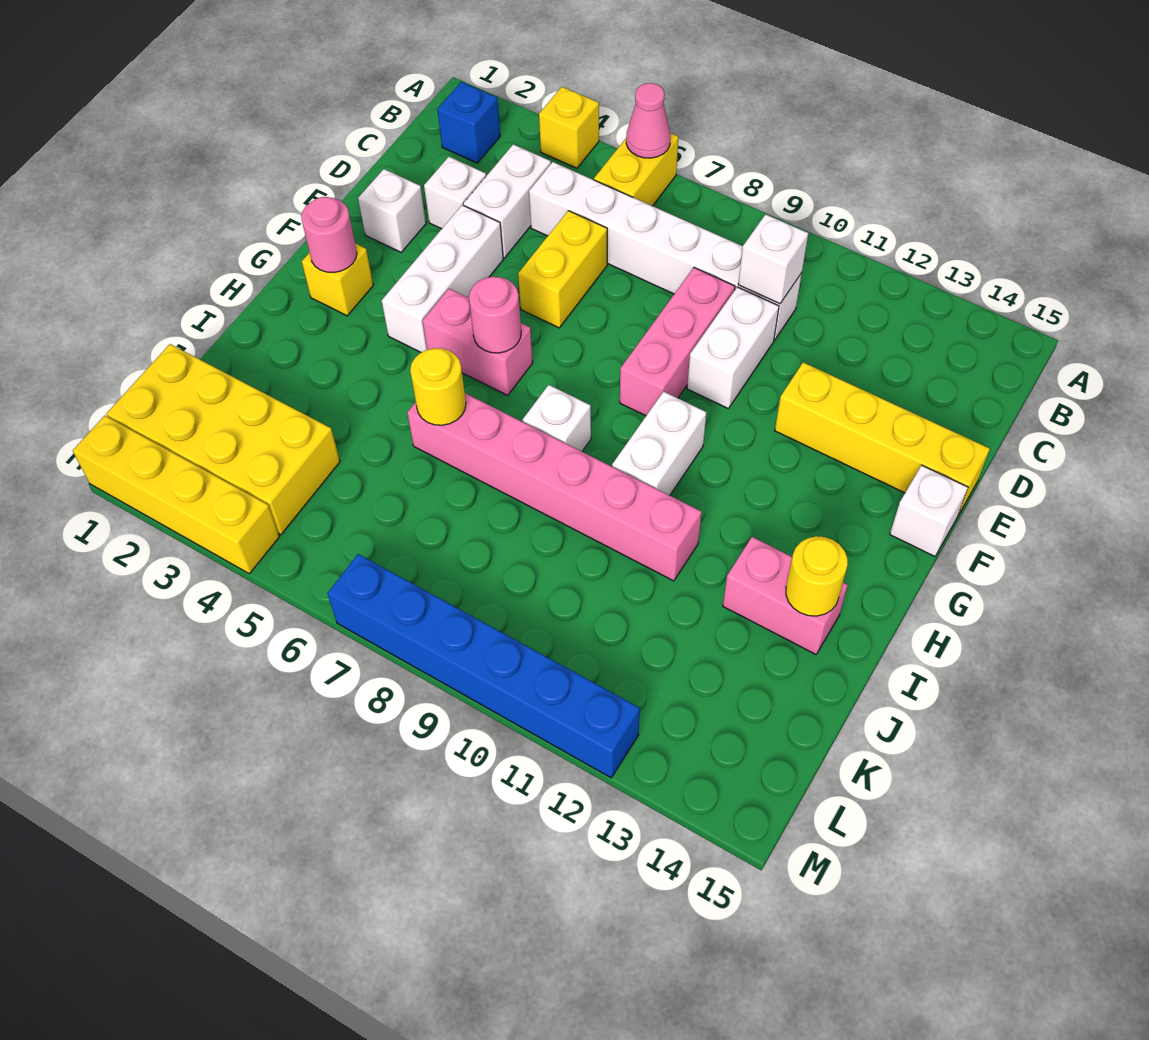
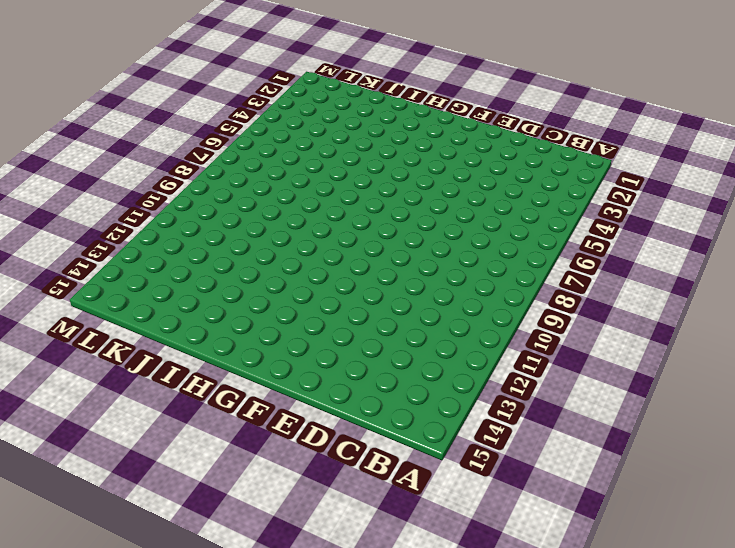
none -> yellow 1x1 brick [539,87,599,168]
none -> yellow 1x2 brick [594,133,678,206]
none -> blue 1x1 brick [437,82,500,163]

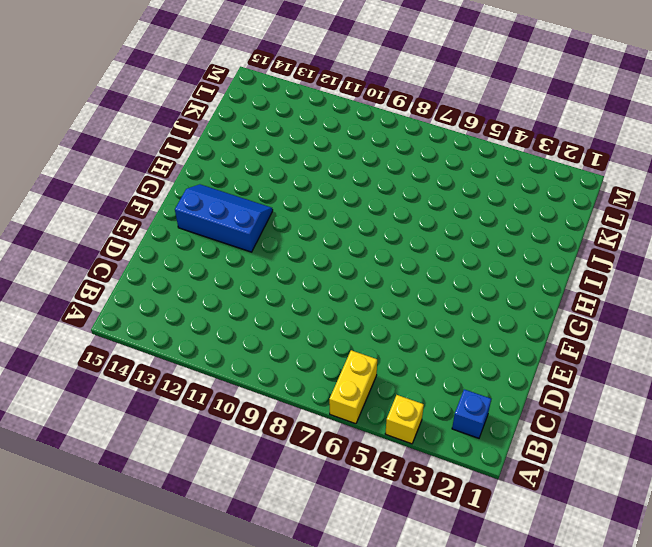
blue 2x3 slope [175,184,273,252] -> none
none -> white 1x2 brick [463,144,551,258]
none -> white 1x6 brick [529,162,802,340]
none -> white 1x1 brick [424,157,486,229]

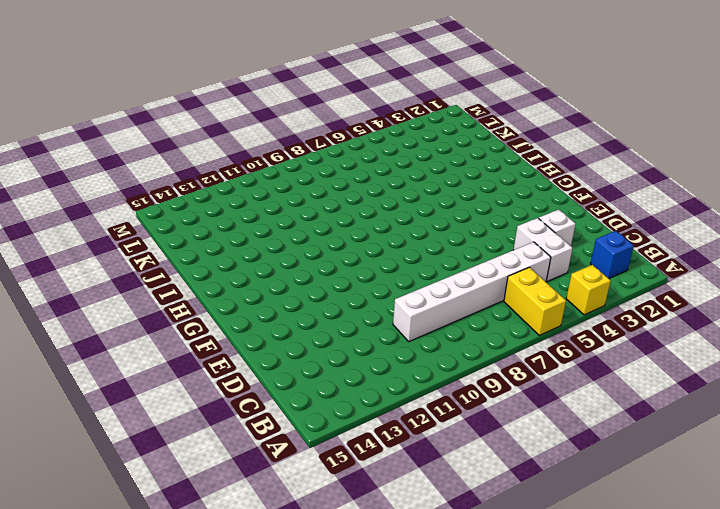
none -> yellow 1x2 brick [518,211,607,328]
none -> pink 1x3 brick [620,268,735,416]
none -> white 1x2 brick [687,287,779,408]

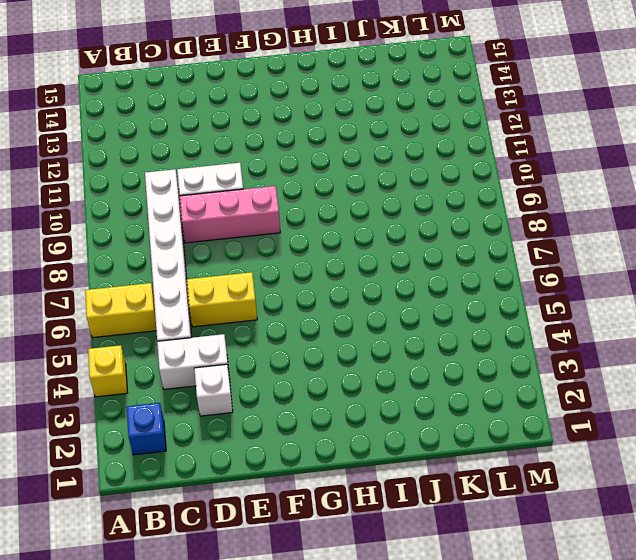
none -> white 1x1 brick [358,169,426,252]
none -> white 1x3 brick [382,205,503,352]
none -> yellow 1x4 brick [775,362,990,517]

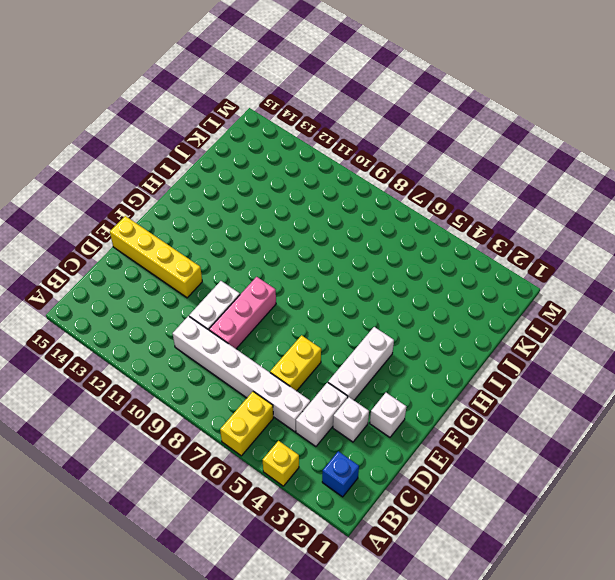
none -> white 1x1 brick [890,465,968,556]
none -> yellow 1x1 brick [302,243,373,316]
none -> pink 1x2 brick [423,289,533,395]

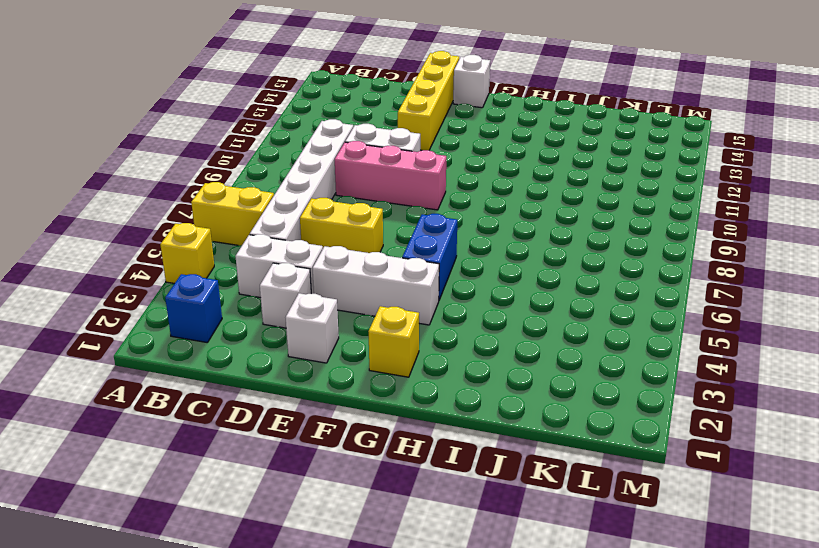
blue 1x2 brick [402,214,457,300] -> pink 1x2 brick [423,289,533,395]
none -> white 1x2 brick [612,392,707,495]
none -> white 1x1 brick [523,385,591,451]
none -> pink 1x6 brick [407,393,702,581]

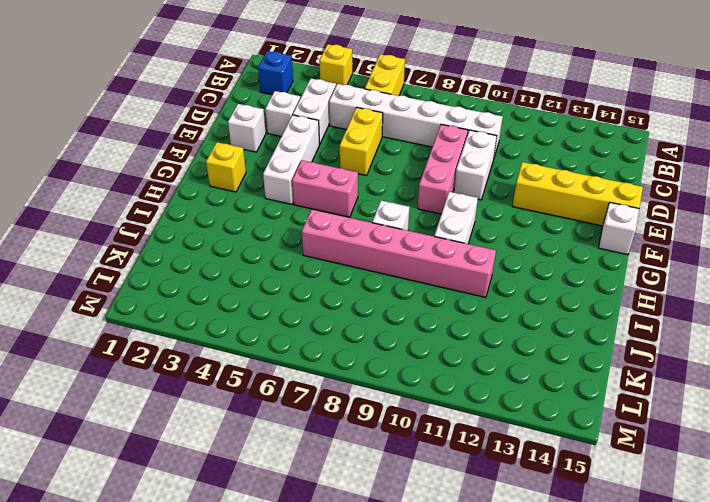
none -> pink 1x2 brick [723,537,848,654]
none -> yellow 2x4 brick [107,344,340,535]
none -> yellow 1x4 brick [73,416,279,574]

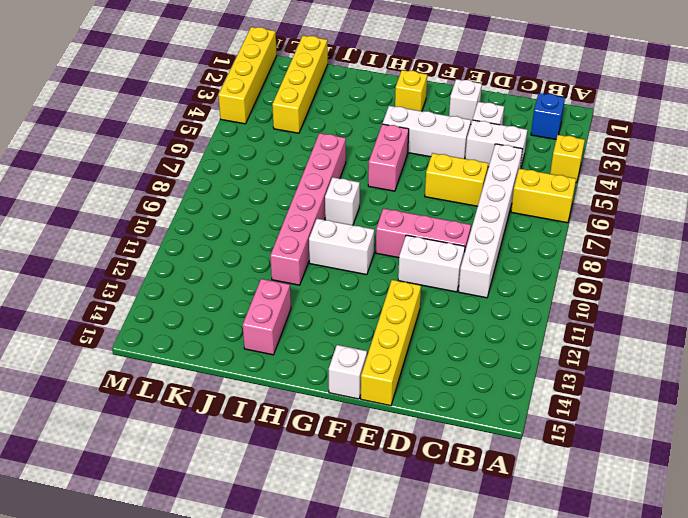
yellow 1x4 brick [272,36,328,133] -> yellow 2x4 brick [107,344,340,535]
none -> blue 1x6 brick [328,554,640,778]
none -> pink 1x1 cone [626,83,671,158]
none -> white 1x1 brick [738,214,808,304]

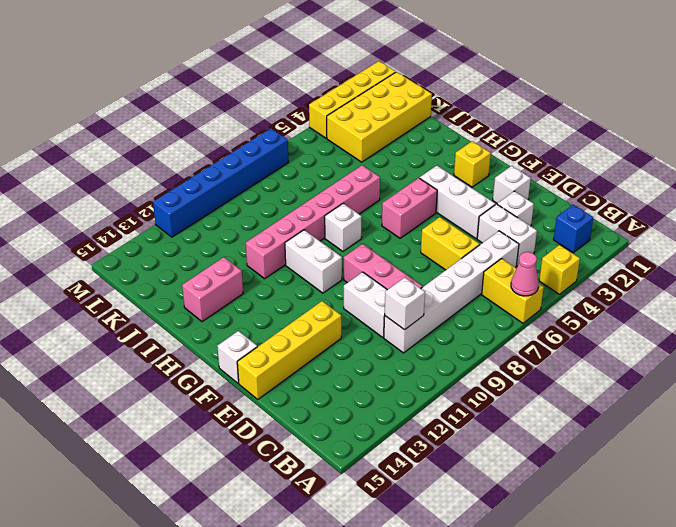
none -> pink 1x1 round brick [301,197,357,272]
none -> pink 1x1 round brick [469,277,521,353]
none -> yellow 1x1 round brick [410,348,466,425]

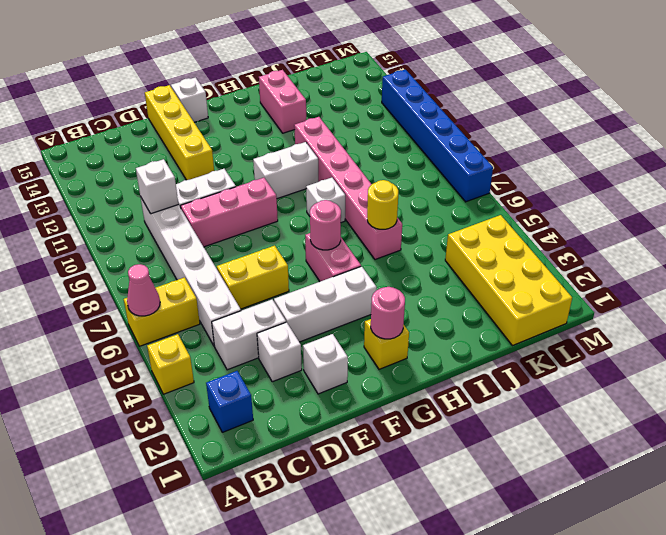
none -> yellow 1x4 brick [73,416,279,574]
none -> yellow 1x1 round brick [786,536,848,616]

